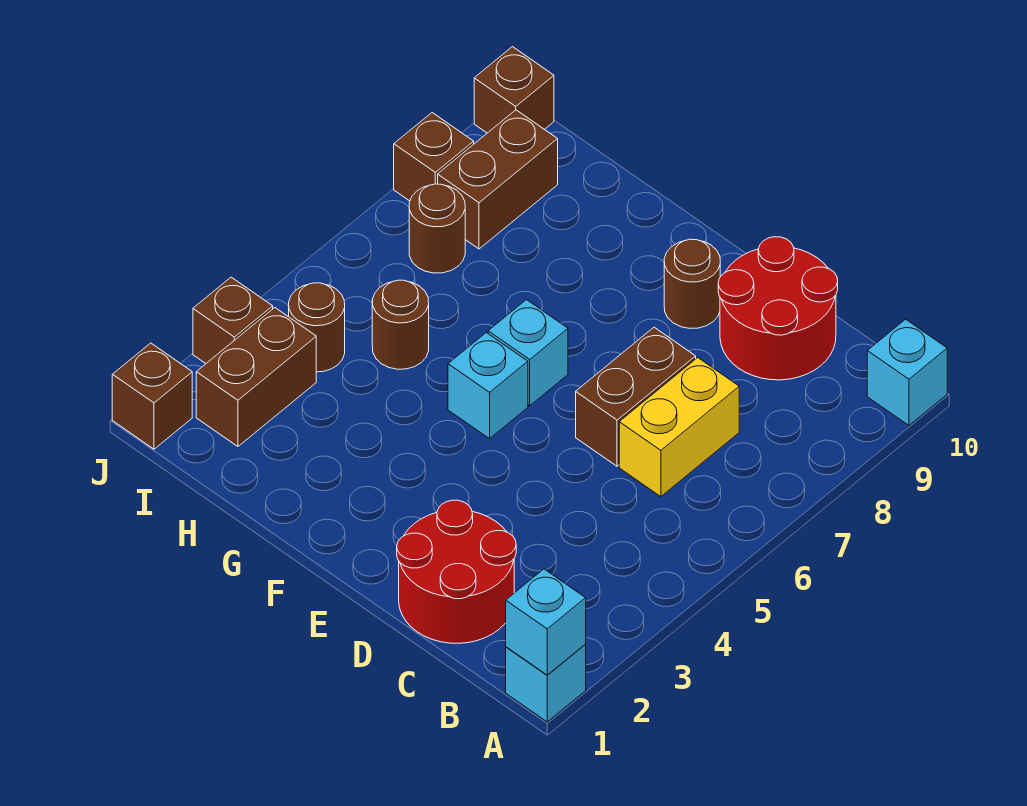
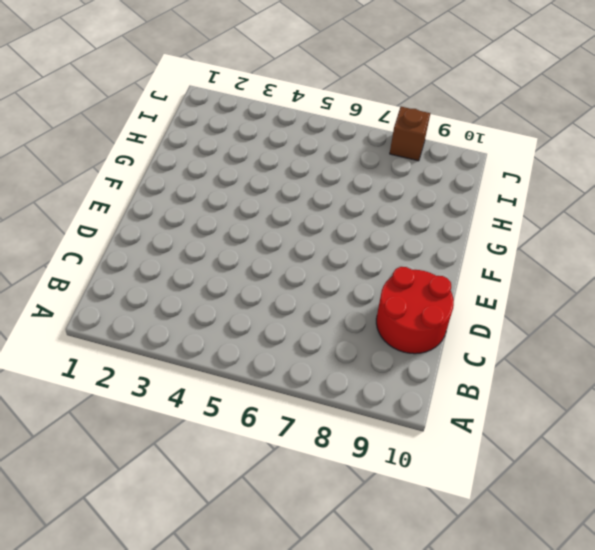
none -> cyan 1x1 brick [506,645,586,722]
none -> cyan 1x1 brick [867,319,947,425]
none -> red 2x2 round brick [397,500,516,643]

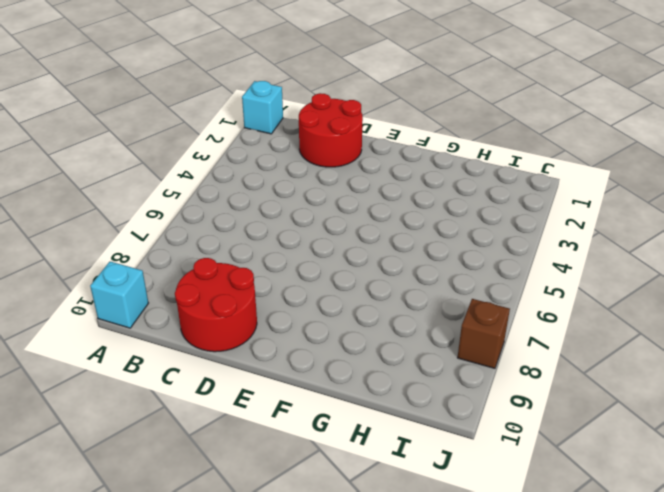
none -> yellow 1x2 brick [619,358,739,497]
none -> brown 1x2 brick [576,327,696,466]
none -> brown 1x1 round brick [664,239,721,328]

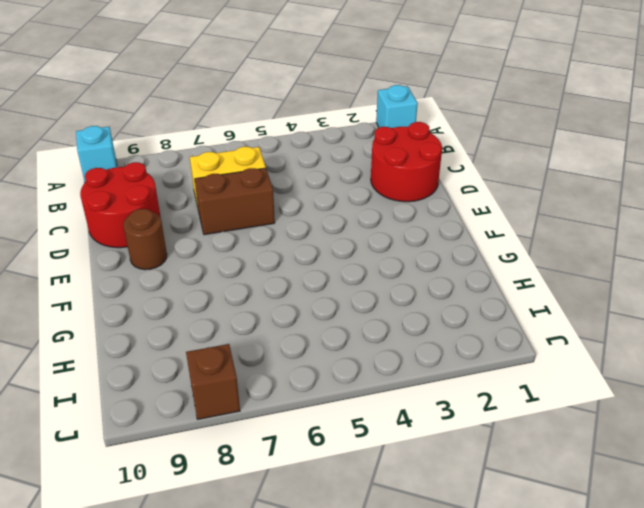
none -> cyan 1x1 brick [448,333,528,439]
none -> cyan 1x1 brick [488,300,568,406]
none -> brown 1x1 round brick [372,280,429,369]

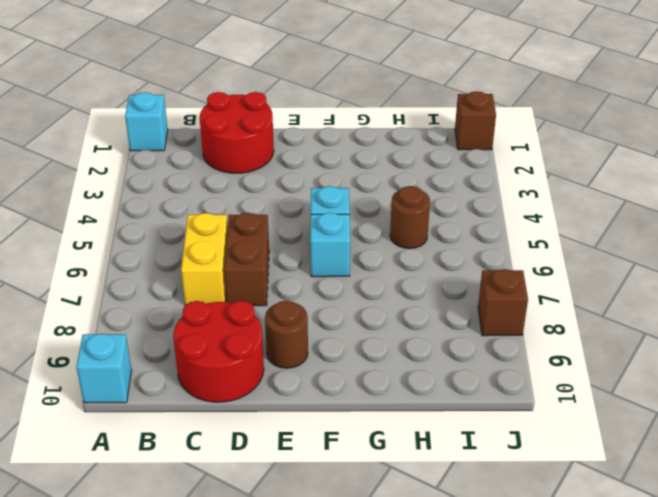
none -> brown 1x2 brick [196,308,316,446]
none -> brown 1x1 round brick [289,283,345,372]
none -> brown 1x1 round brick [409,184,465,273]

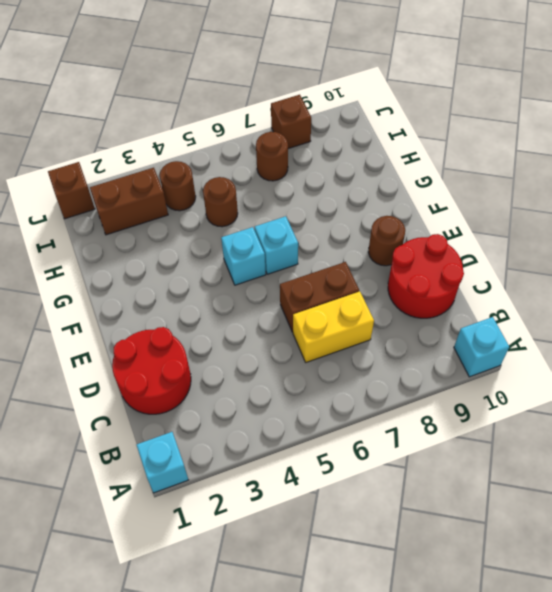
none -> brown 1x2 brick [438,110,558,249]
none -> brown 1x1 brick [193,277,273,363]
none -> brown 1x1 brick [474,47,554,133]

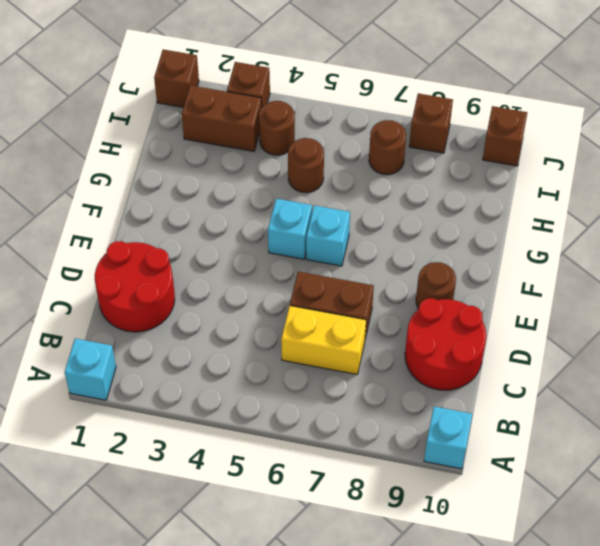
none -> brown 1x2 brick [438,110,558,249]
none -> cyan 1x1 brick [506,569,586,675]

